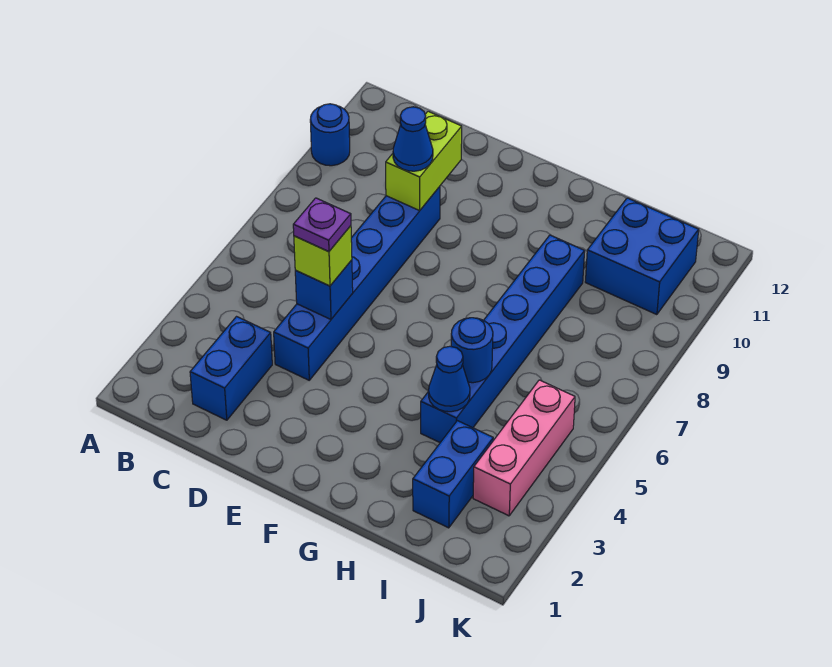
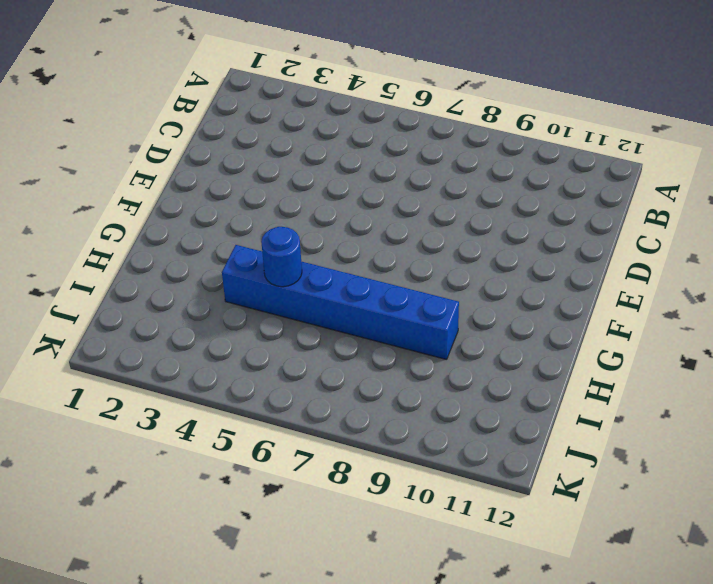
none -> blue 1x1 round brick [310,104,350,166]
none -> blue 1x2 brick [190,317,272,420]
none -> blue 1x6 brick [274,187,440,380]

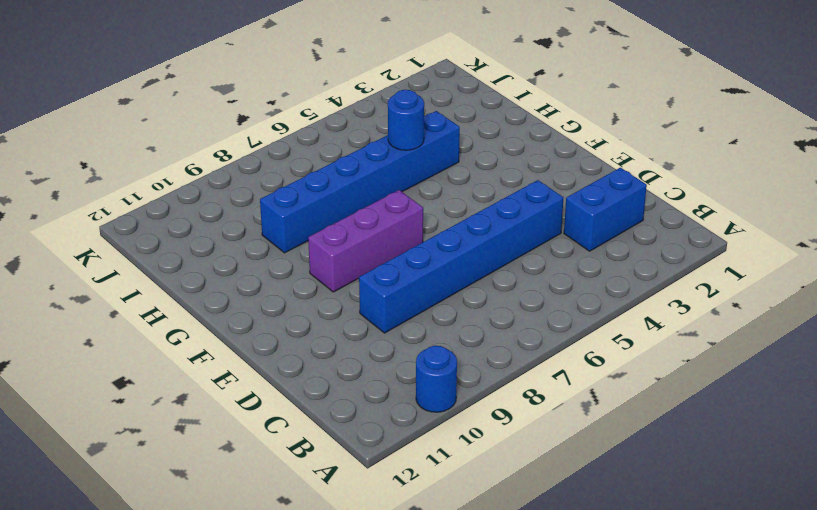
purple 1x3 brick [308,190,423,292] -> none
none -> blue 1x2 brick [413,421,493,528]
none -> blue 2x2 brick [585,198,699,315]
none -> pink 1x3 brick [473,380,575,516]

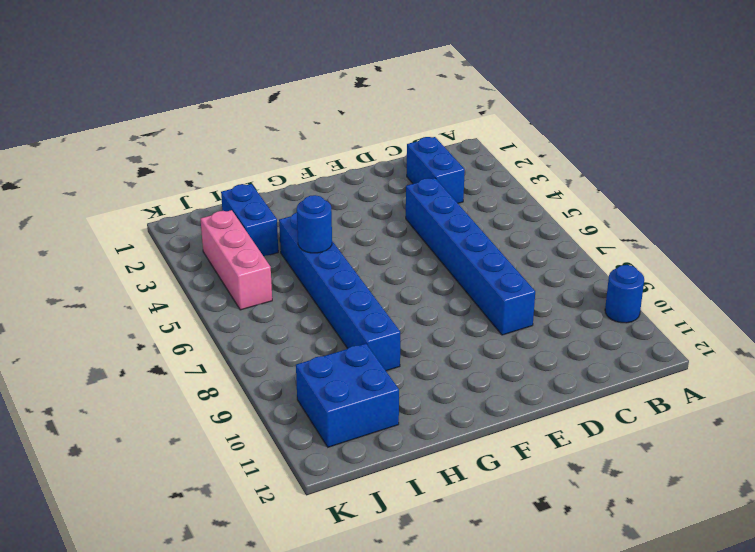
none -> blue 1x1 brick [295,260,353,319]
none -> lime 1x2 brick [386,111,462,211]
none -> blue 1x1 cone [429,346,470,412]

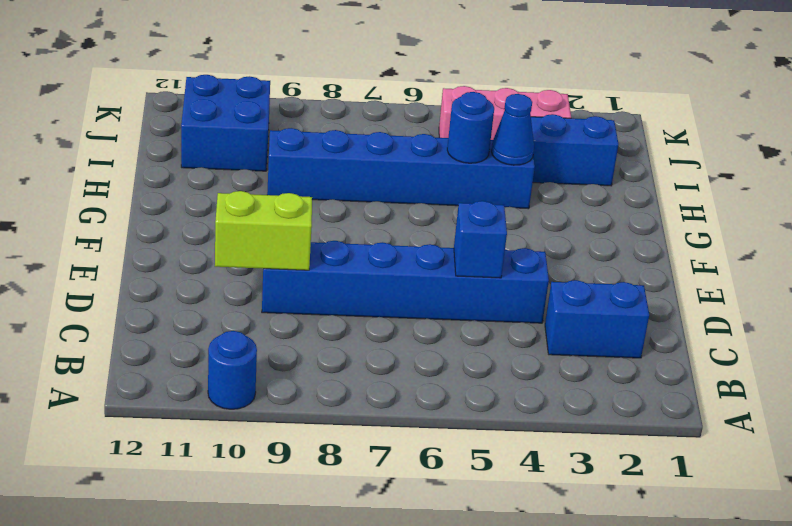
none -> lime 1x1 brick [294,226,352,286]
none -> blue 1x1 cone [393,107,433,171]
none -> purple 1x1 plate [293,198,351,252]

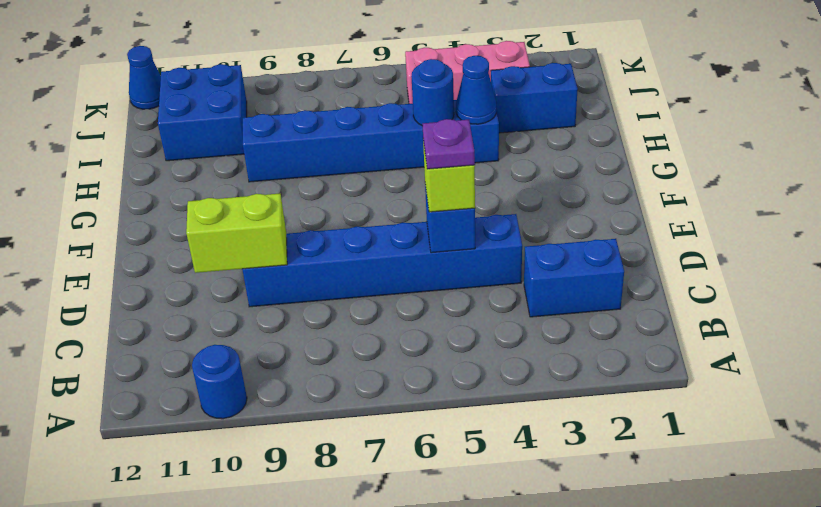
blue 1x1 cone [127,46,161,109] -> blue 1x1 cone moved to [393,107,433,171]

